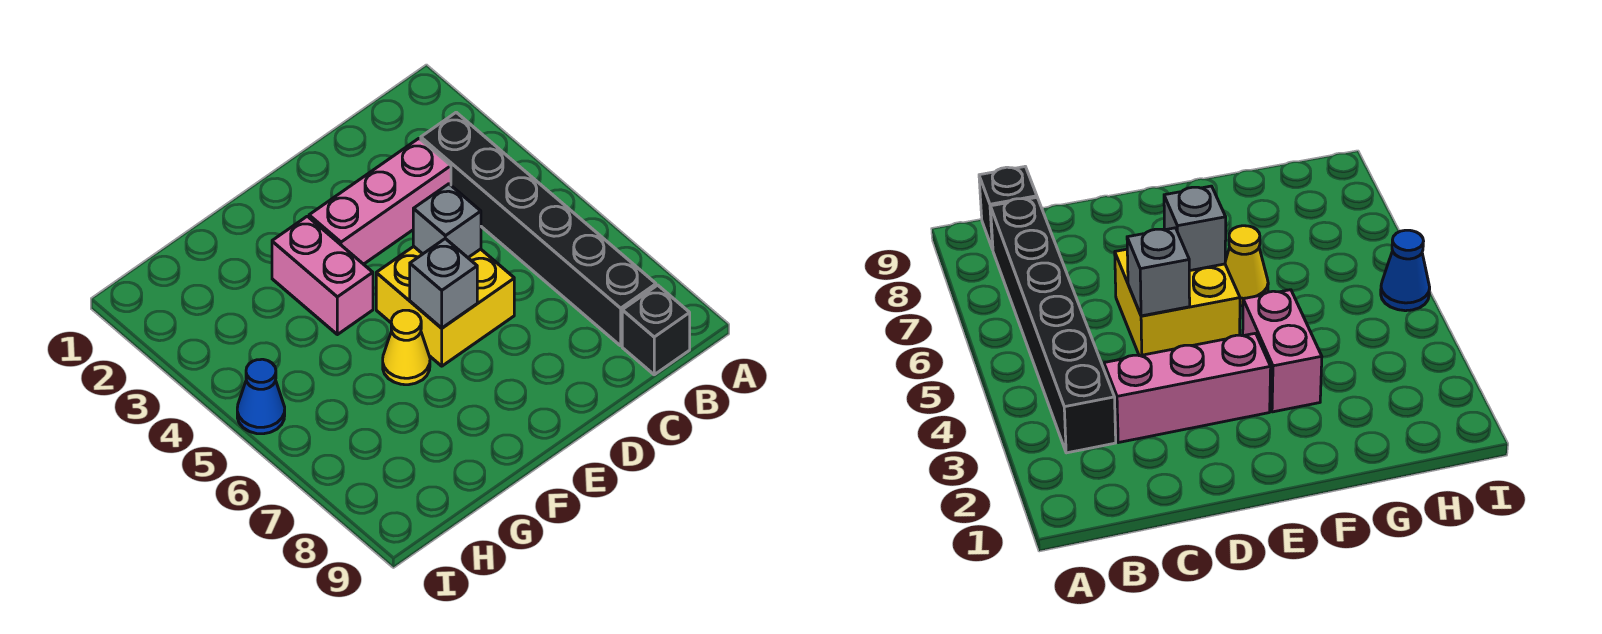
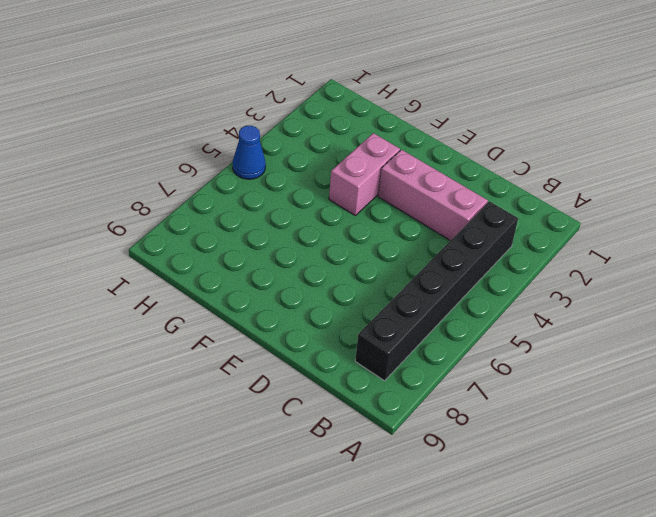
none -> black 1x1 brick [622,285,690,375]
none -> yellow 2x2 brick [376,246,514,366]

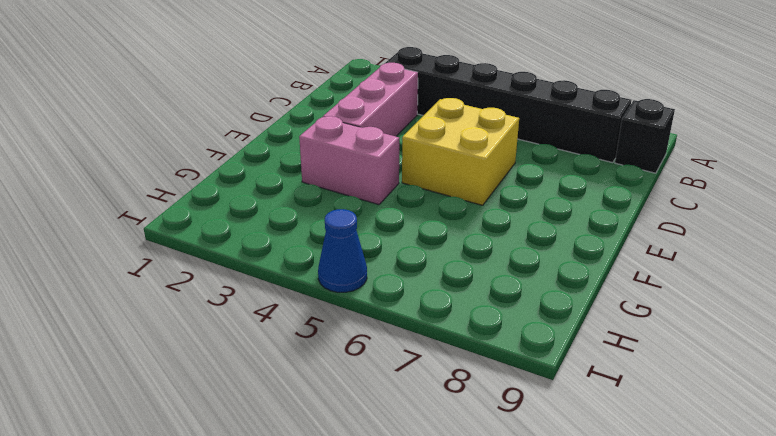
none -> yellow 1x1 cone [383,310,430,385]
none -> grey 1x1 brick [413,184,481,257]

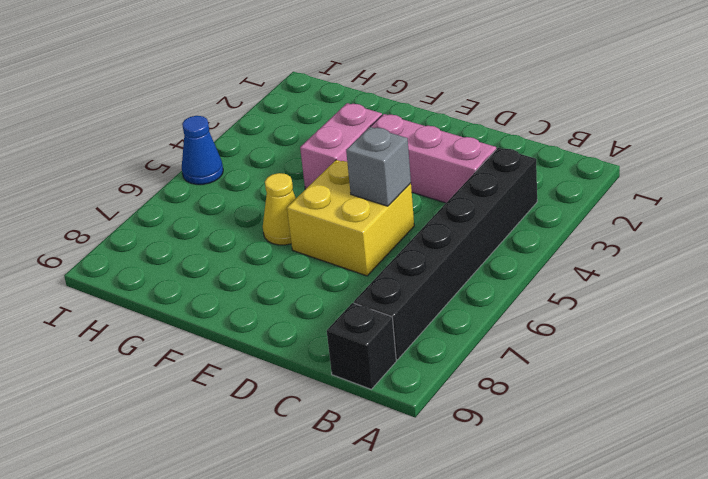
none -> grey 1x1 brick [410,239,477,328]

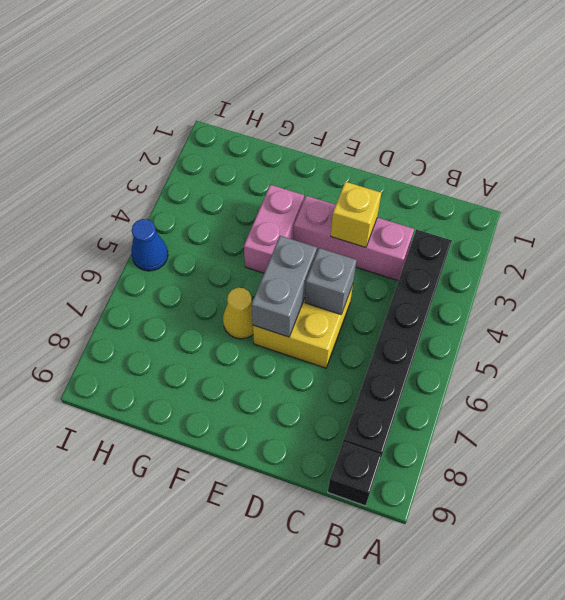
yellow 1x1 brick [331,182,381,247] -> none
grey 1x2 brick [251,236,317,337] -> grey 1x1 brick [410,239,477,328]

